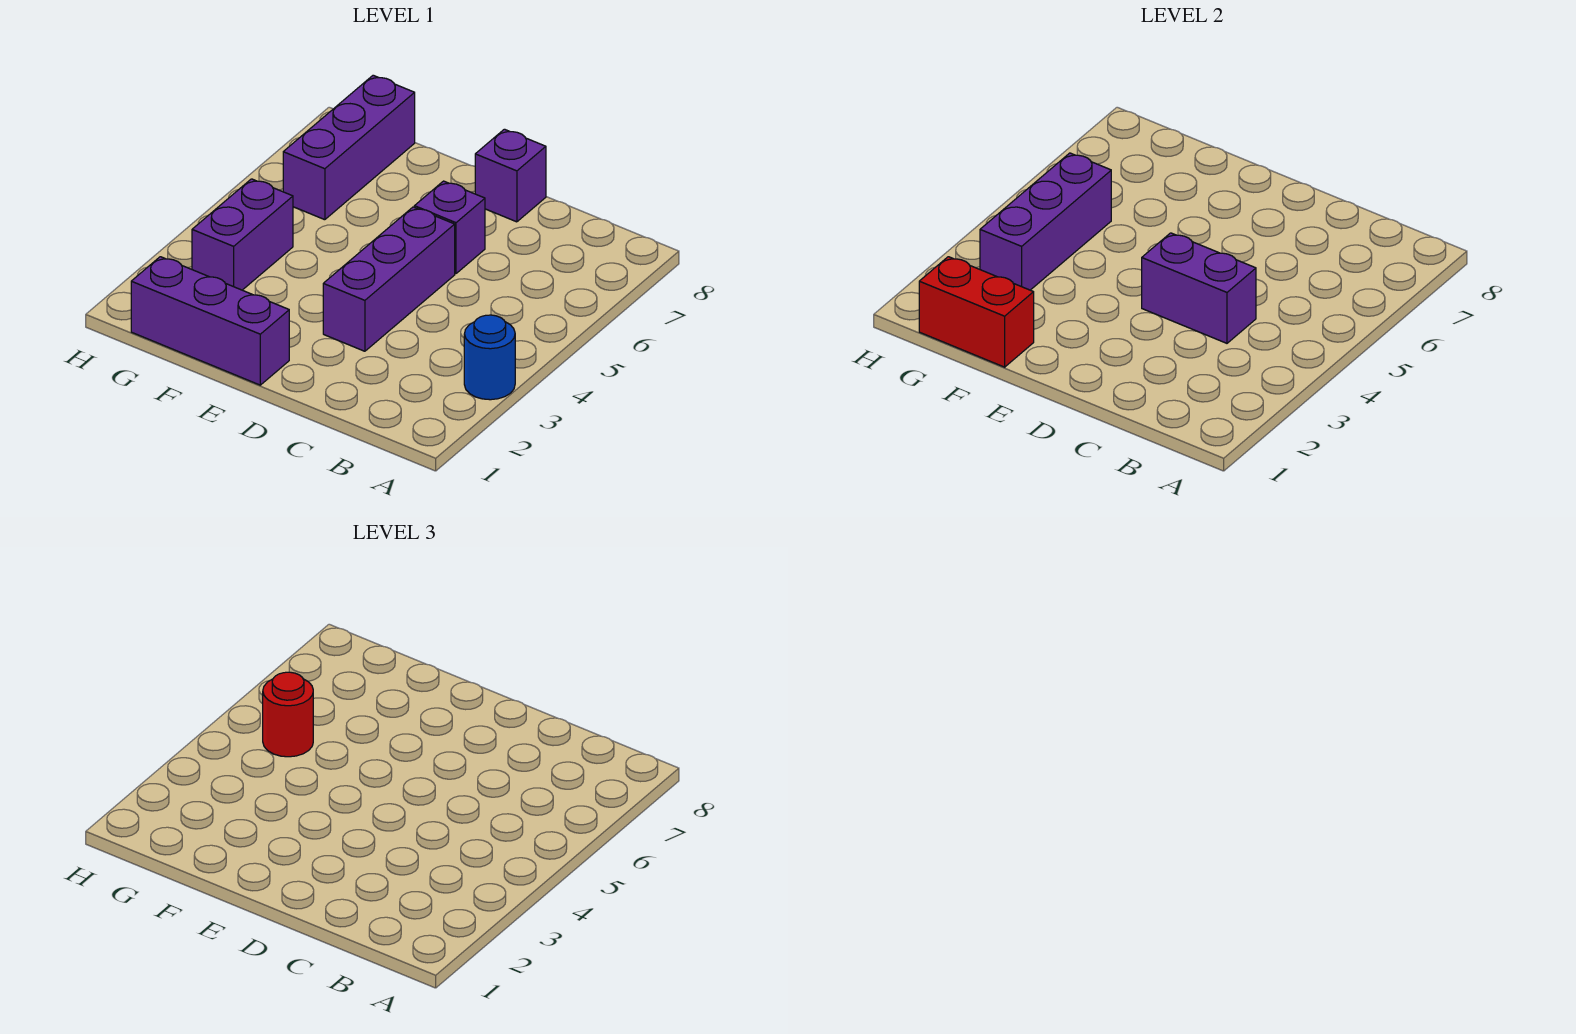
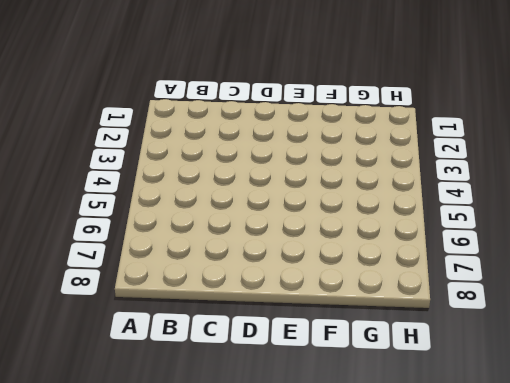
none -> blue 1x1 round brick [464,315,515,400]
none -> purple 1x3 brick [323,207,455,351]

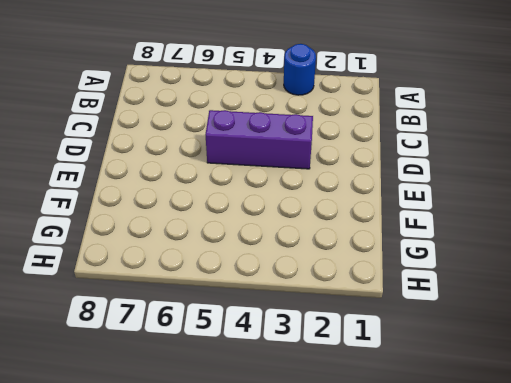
none -> purple 1x1 brick [414,181,485,274]
none -> purple 1x1 brick [475,129,546,222]

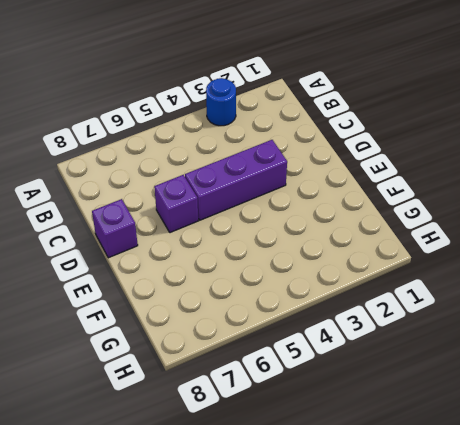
none -> purple 1x3 brick [131,257,289,385]
none -> purple 1x2 brick [192,179,293,290]

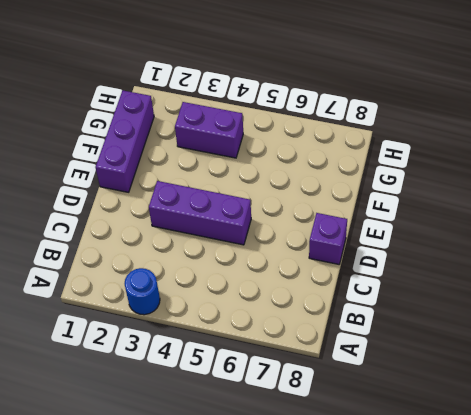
none -> purple 1x1 brick [414,181,485,274]
none -> purple 1x3 brick [283,75,415,220]

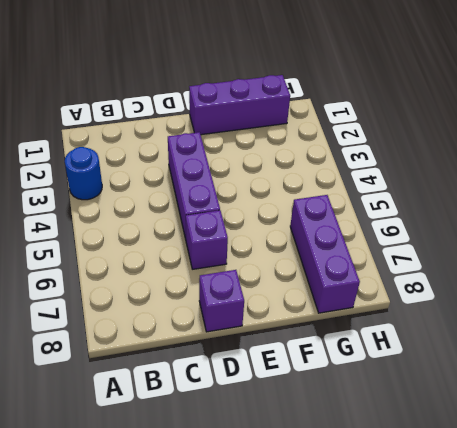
none -> purple 1x2 brick [192,179,293,290]
none -> purple 1x2 brick [1142,233,1256,343]

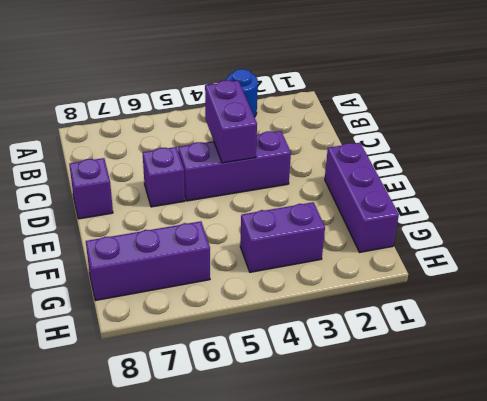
none -> red 1x2 brick [919,257,1034,367]
none -> purple 1x3 brick [980,153,1111,290]

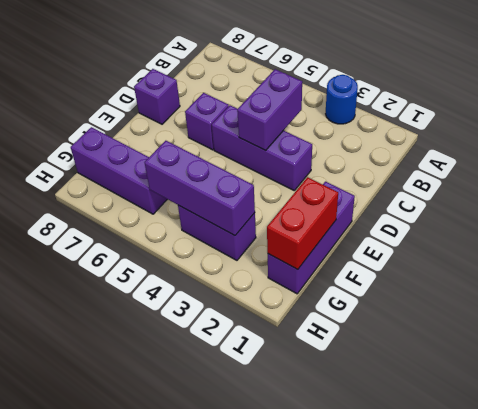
none -> red 1x1 round brick [263,672,313,757]

